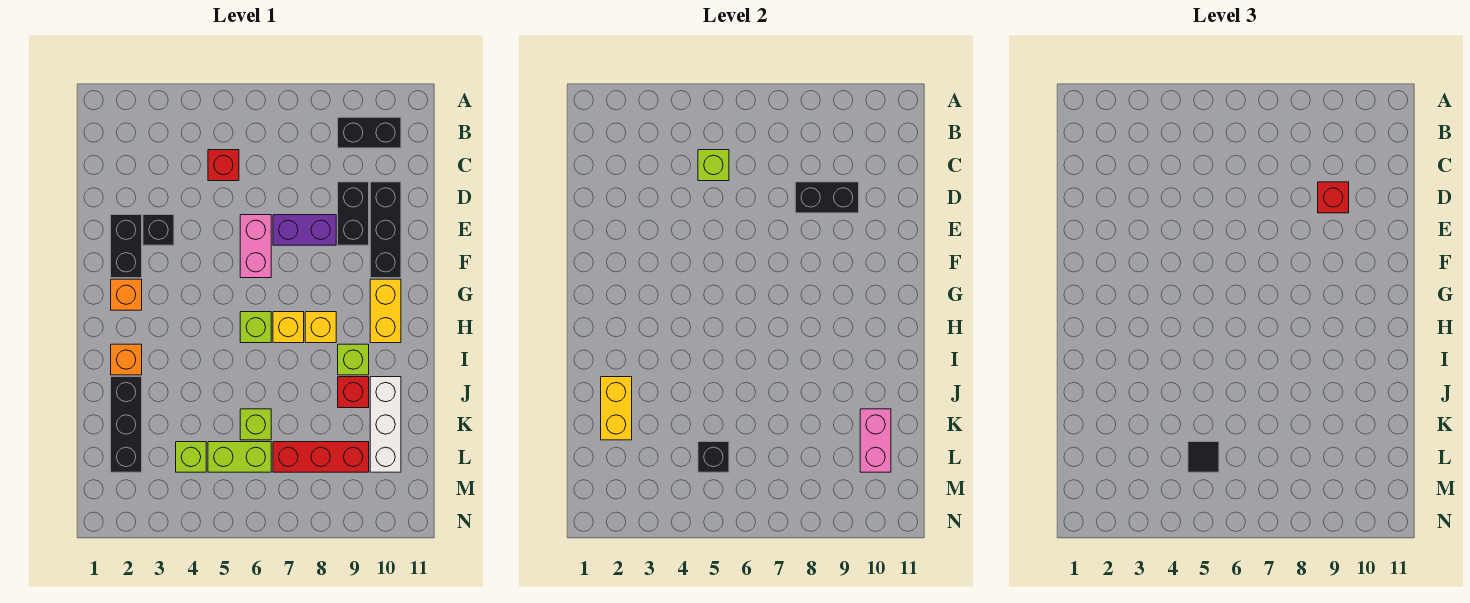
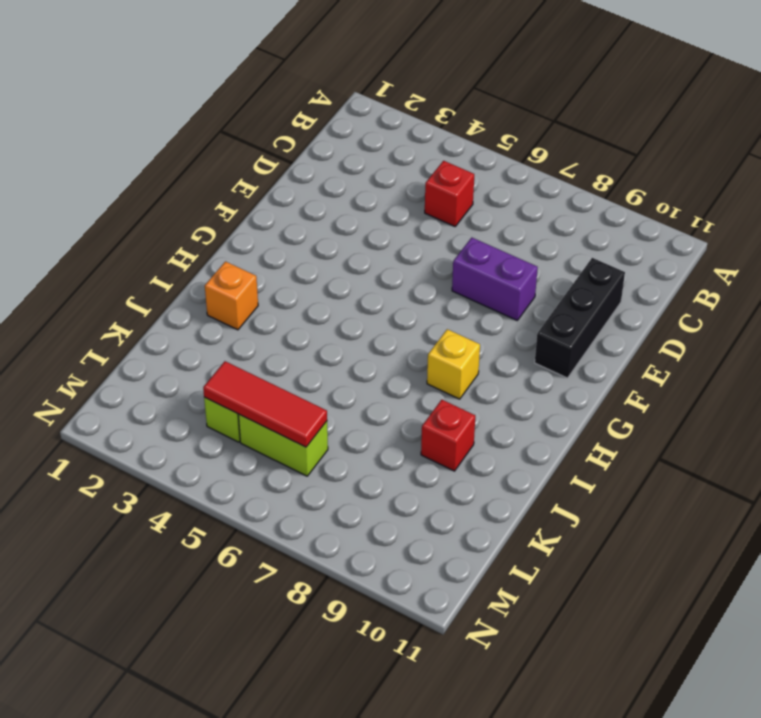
red 1x3 tile [203,361,327,447] -> black 1x1 brick [698,442,729,472]
none -> black 1x2 brick [338,117,401,148]
none -> black 1x2 brick [338,182,369,245]
none -> black 1x2 brick [111,215,142,278]

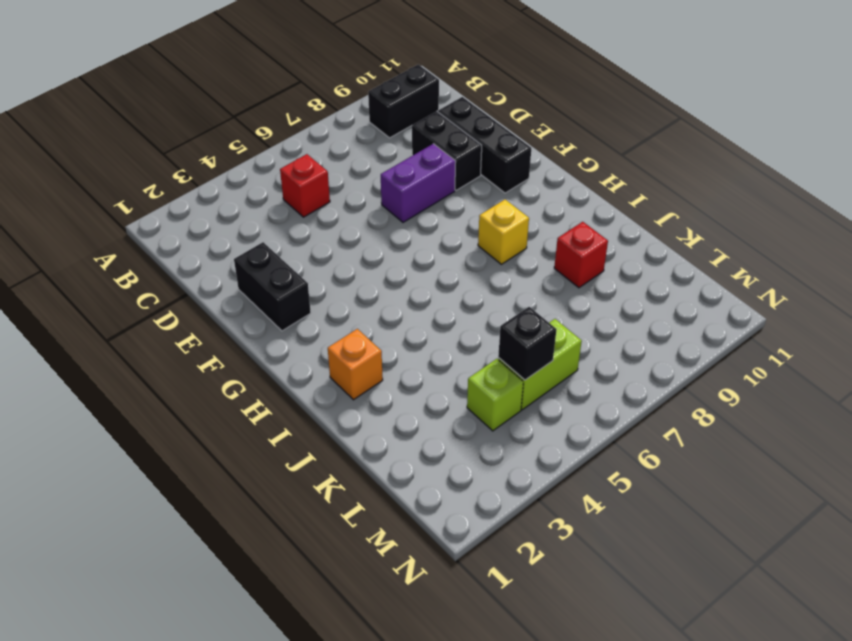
none -> black 1x1 brick [143,215,174,245]
none -> pink 1x2 brick [240,215,271,278]
none -> orange 1x1 brick [111,279,142,310]

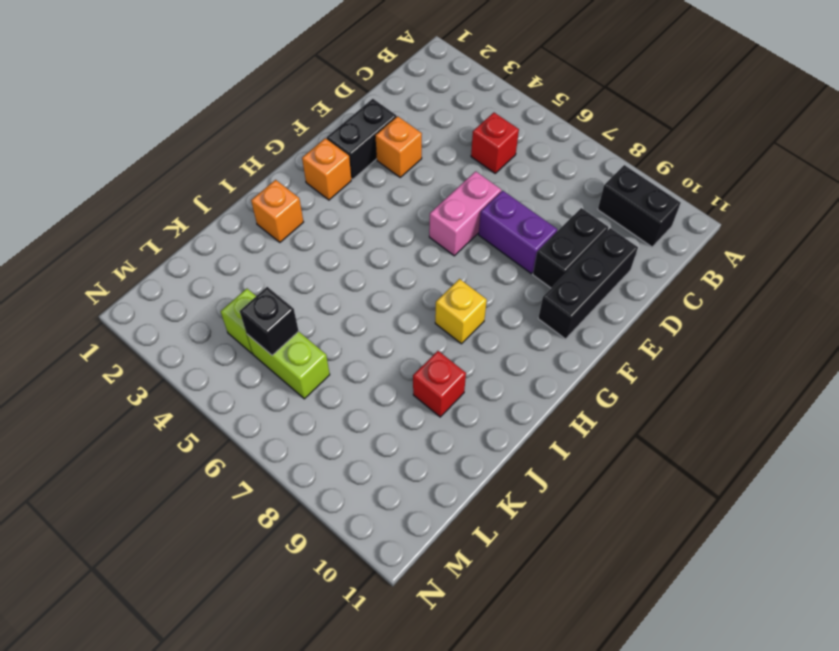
orange 1x1 brick [375,116,422,177] -> black 1x1 brick [143,215,174,245]
none -> yellow 1x2 brick [370,279,401,343]
none -> lime 1x1 brick [240,312,271,343]
none -> yellow 1x1 brick [273,312,304,343]

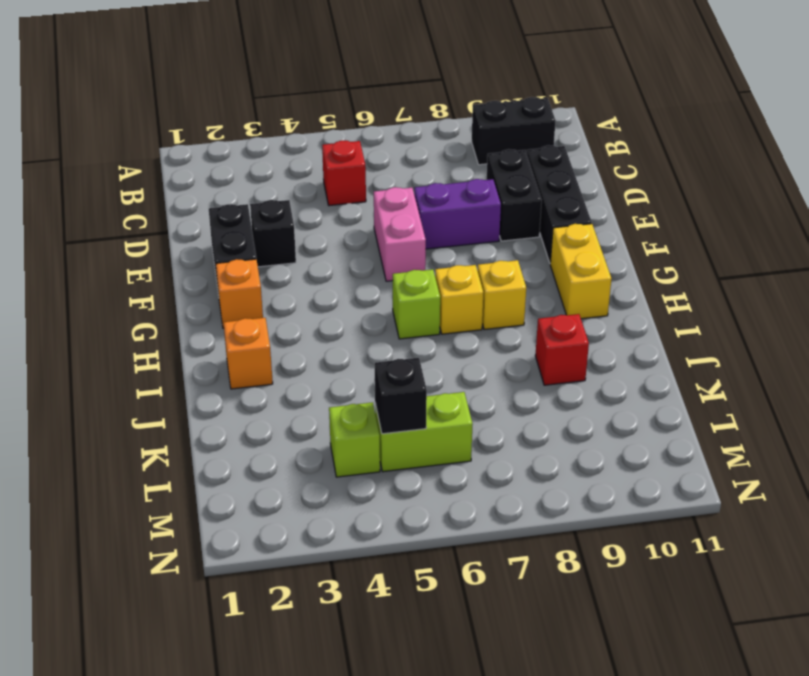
none -> lime 1x1 brick [338,344,369,375]
none -> black 1x3 brick [111,377,142,472]
none -> white 1x3 brick [370,377,401,472]

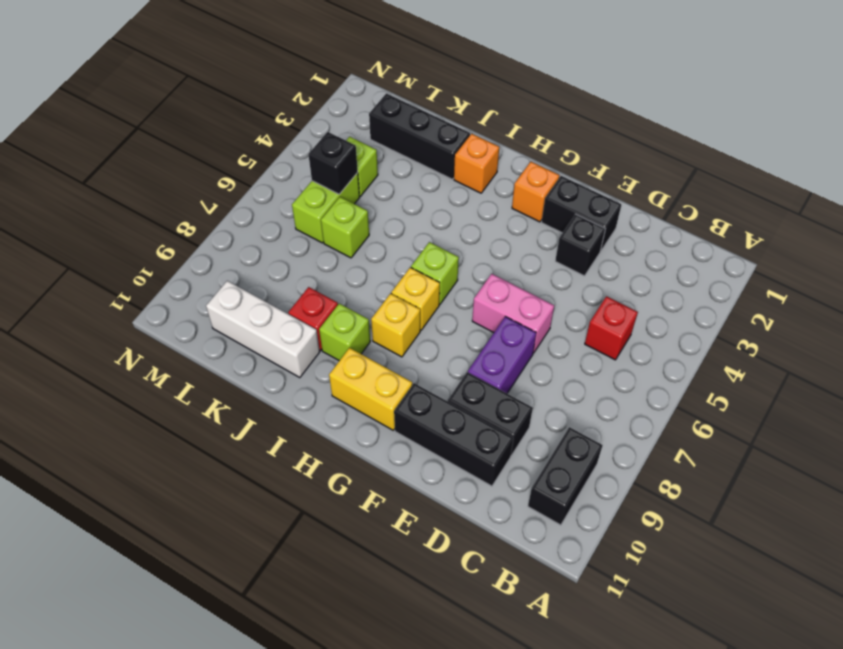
none -> red 1x3 brick [273,442,369,472]
none -> lime 1x1 brick [698,150,729,181]
none -> black 1x2 brick [795,182,859,213]

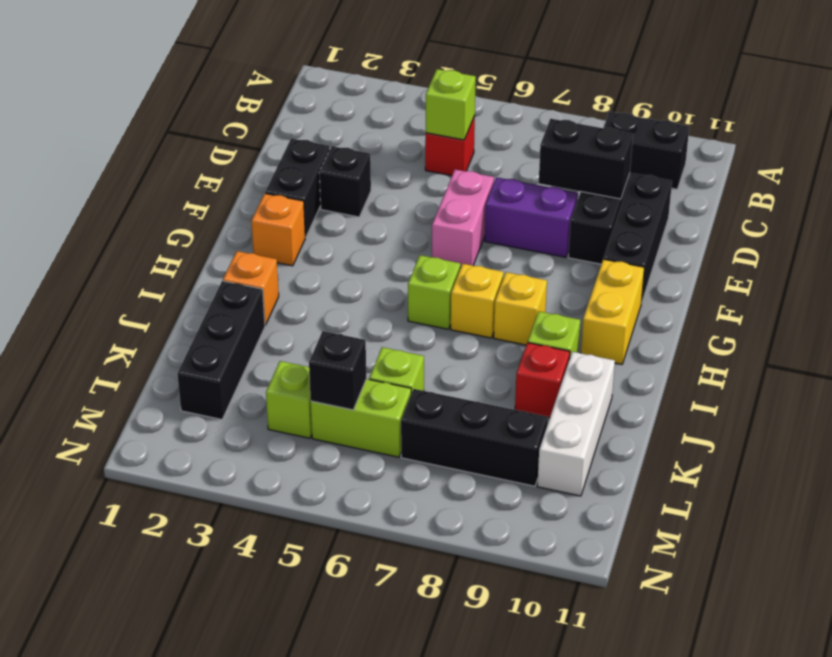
black 1x3 brick [401,389,548,486] -> red 1x3 brick [273,442,369,472]
none -> yellow 1x2 brick [601,377,632,440]
none -> pink 1x2 brick [860,409,891,472]
none -> red 1x1 brick [1318,182,1349,213]

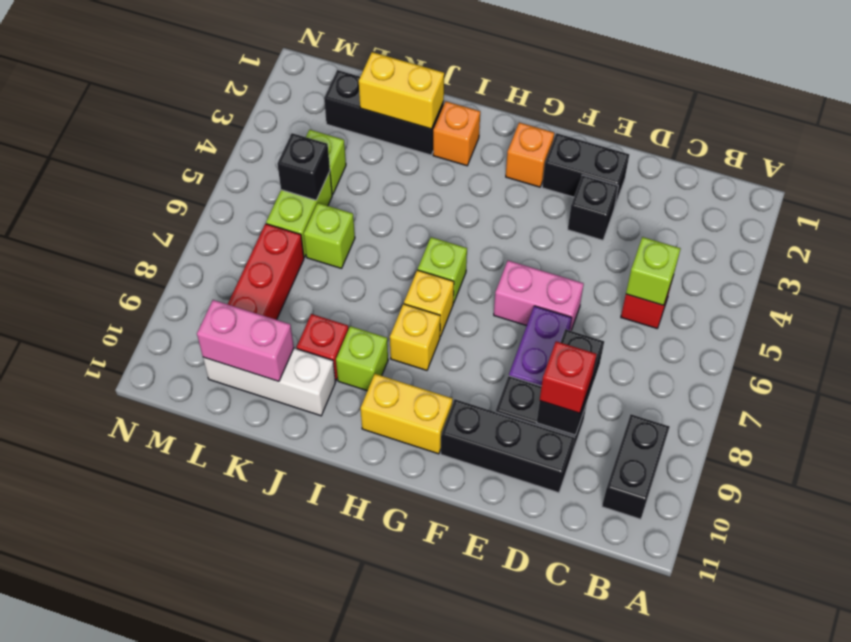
none -> black 1x1 tile [1188,442,1219,472]

